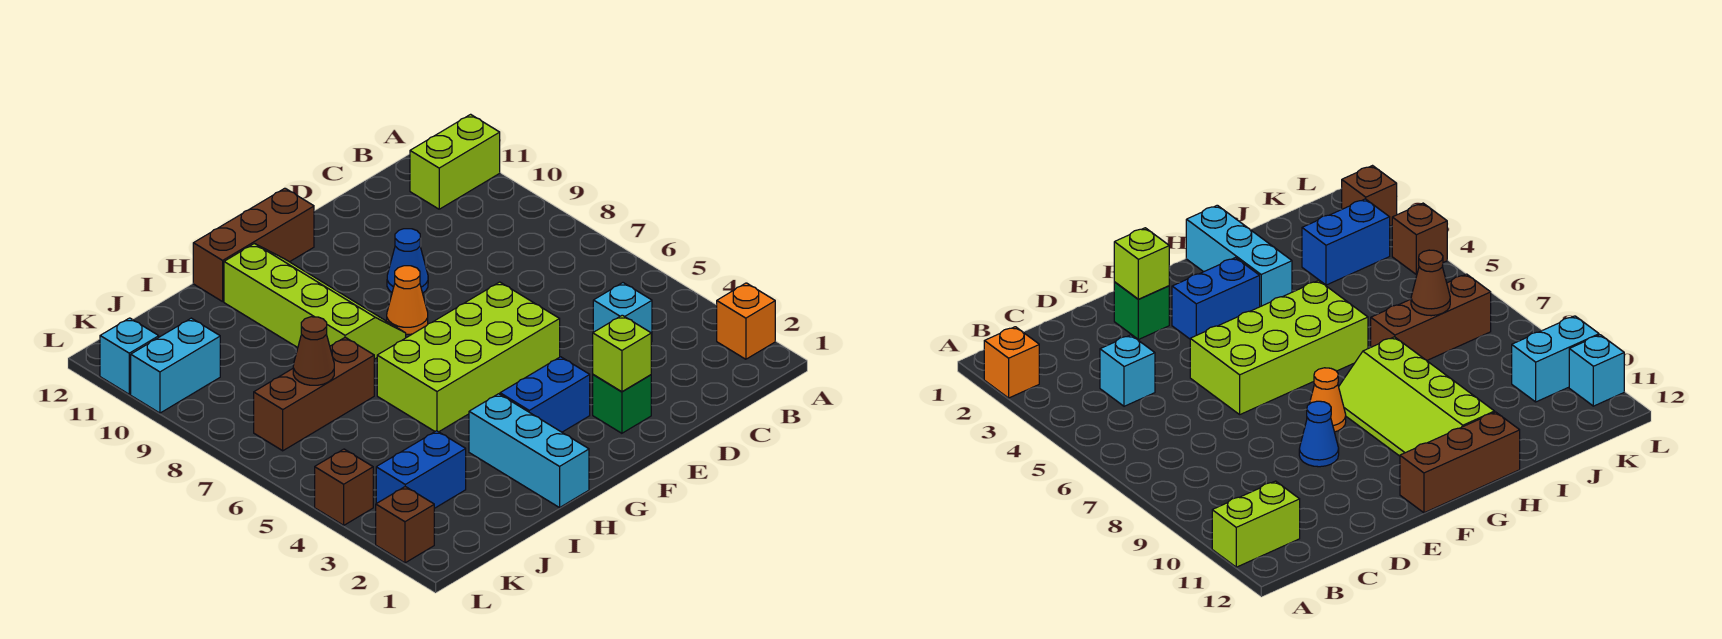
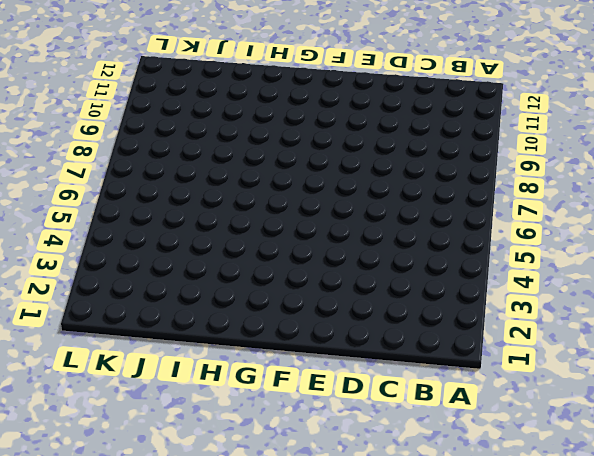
none -> orange 1x1 brick [717,283,775,359]
none -> lime 1x2 brick [410,114,500,209]
none -> cyan 1x1 brick [593,283,652,342]

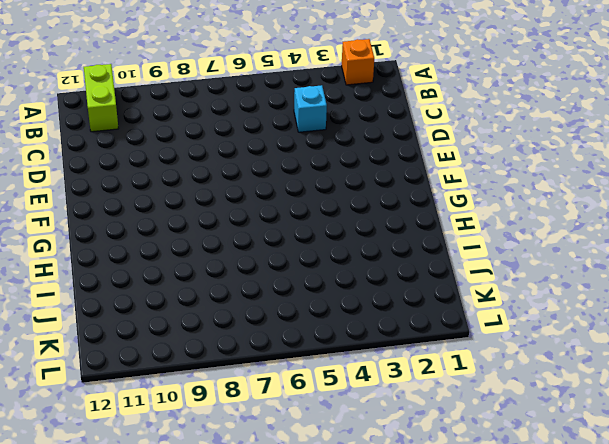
none -> green 1x1 brick [593,375,651,433]
none -> lime 2x4 brick [377,282,560,432]
none -> blue 1x1 cone [387,229,428,293]

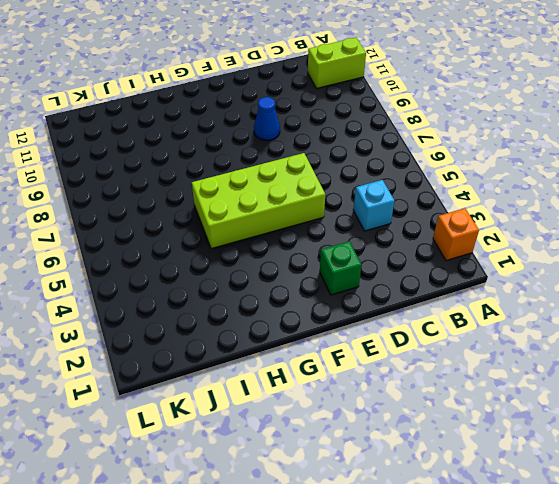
none -> blue 1x2 brick [500,357,590,432]
none -> orange 1x1 cone [387,266,428,334]
none -> brown 1x3 brick [193,188,314,302]

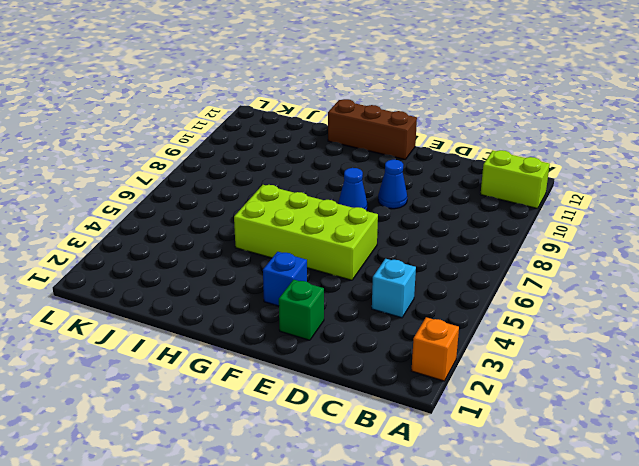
blue 1x1 brick [263,252,307,306] -> blue 1x2 brick [500,357,590,432]
blue 1x1 cone [338,168,367,211] -> orange 1x1 cone [387,266,428,334]
none -> lime 2x4 slope [224,244,406,359]
none -> cyan 1x3 brick [469,394,589,508]
none -> brown 1x3 brick [254,337,374,451]

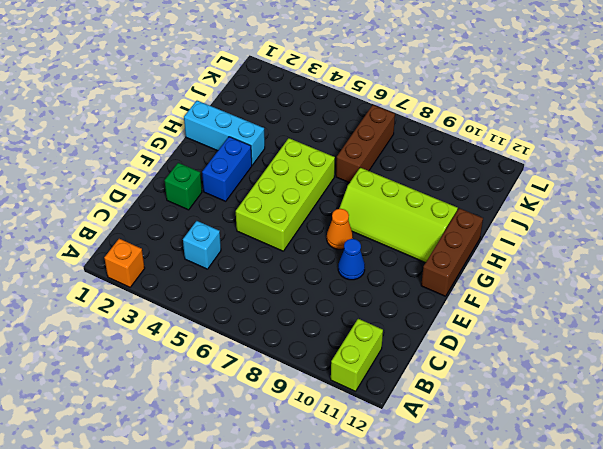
none -> blue 1x2 brick [376,431,466,508]
none -> cyan 1x2 brick [131,318,220,413]
none -> brown 1x1 brick [376,487,434,563]

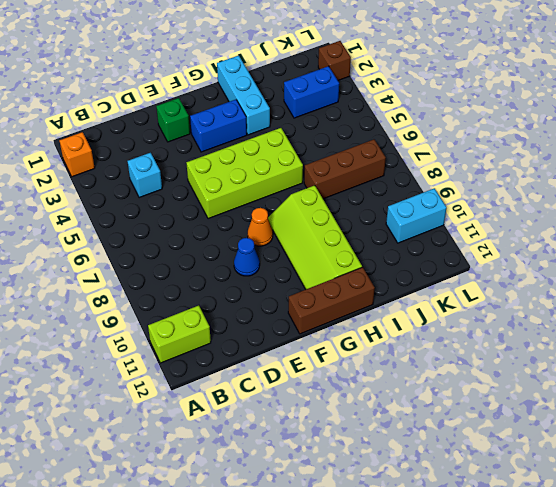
none -> brown 1x1 brick [315,449,373,525]
none -> cyan 1x1 brick [100,318,159,394]
none -> lime 1x1 brick [593,315,651,392]

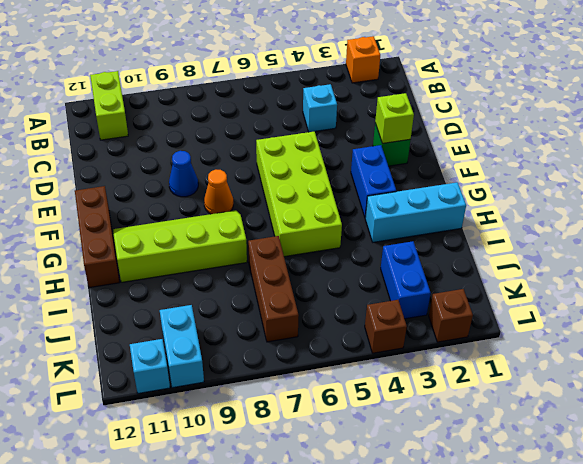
none -> brown 1x1 cone [293,317,334,385]

